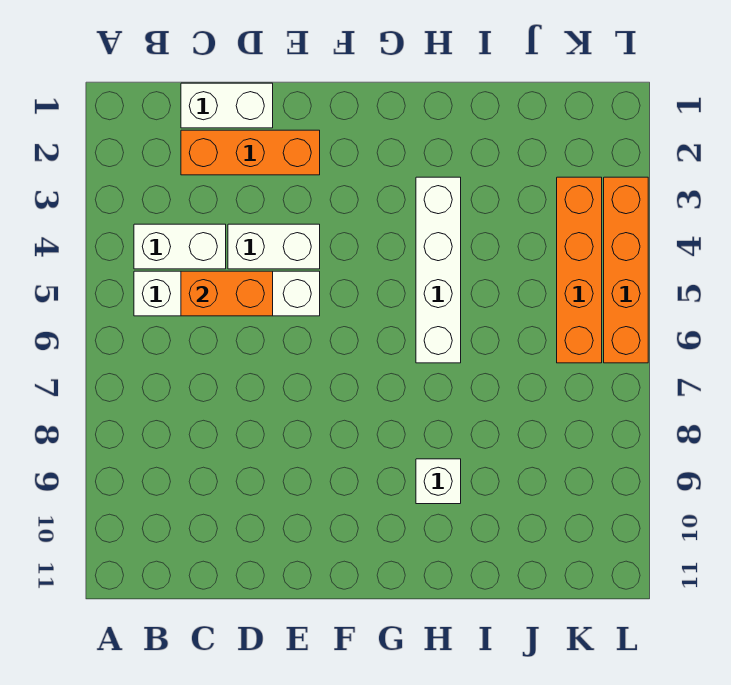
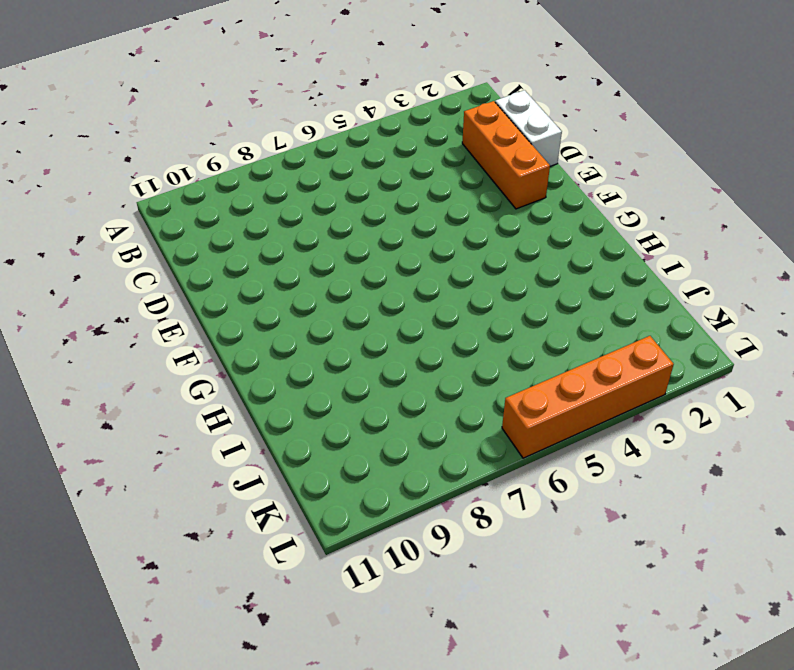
none -> white 1x2 brick [134,224,226,269]
none -> white 1x4 brick [134,271,320,316]

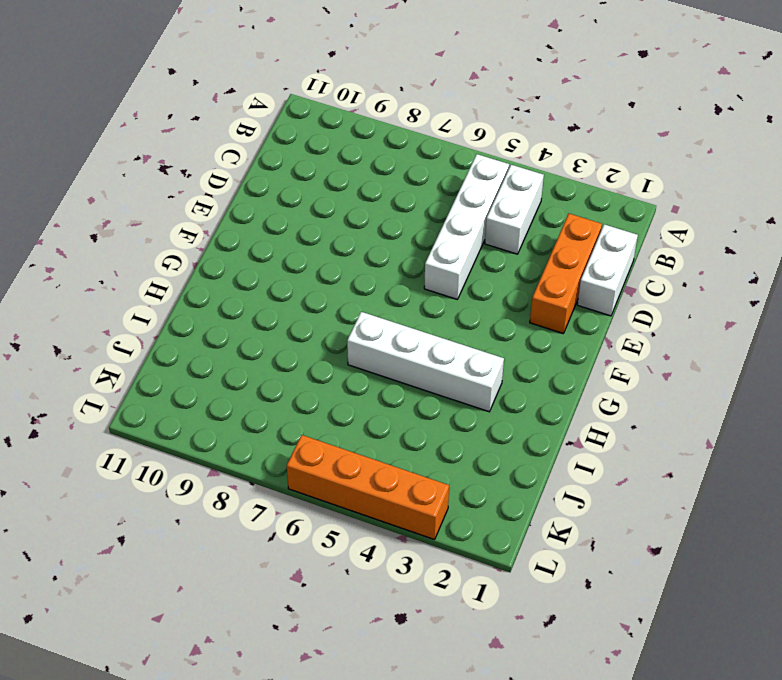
none -> white 1x2 brick [228,224,320,269]
none -> white 1x1 brick [416,459,461,504]

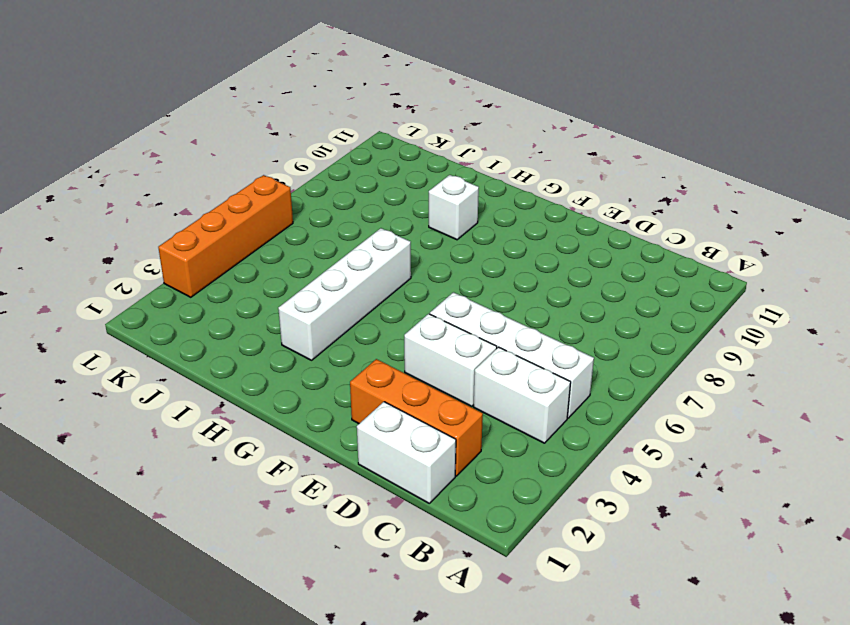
none -> orange 1x4 brick [557,177,602,363]
none -> orange 1x2 brick [181,271,273,316]

